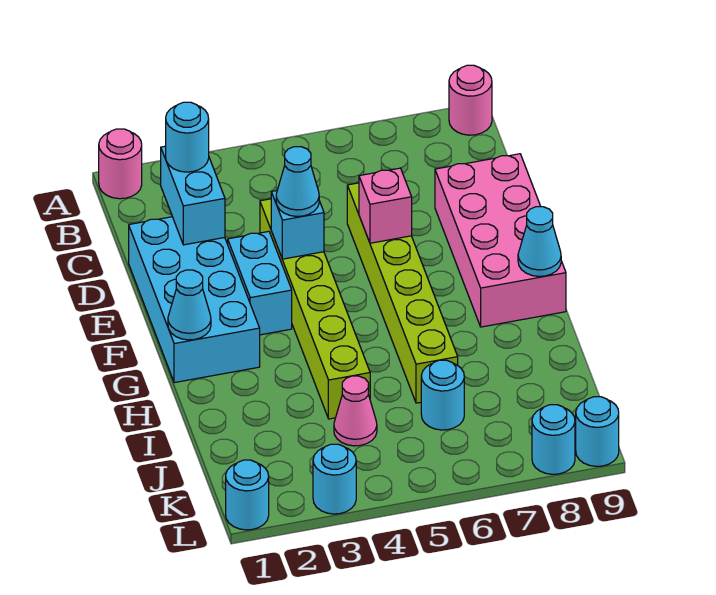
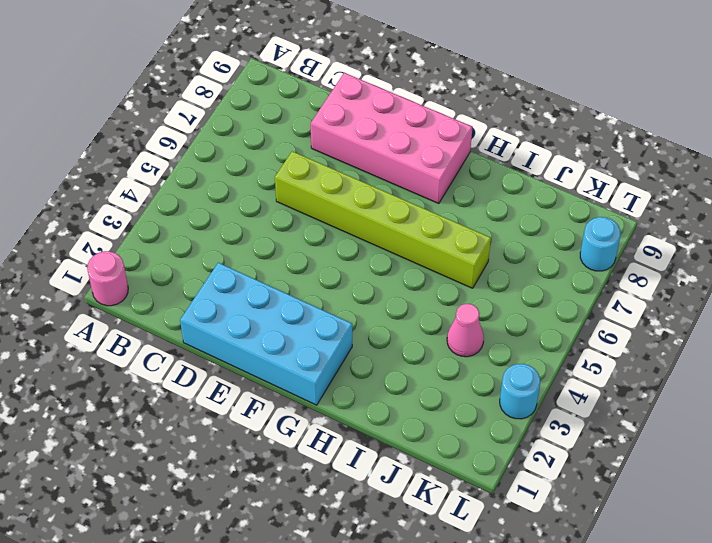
none -> pink 1x1 round brick [449,65,492,135]
none -> lime 1x6 brick [260,199,370,419]
none -> cyan 1x2 brick [228,231,292,335]

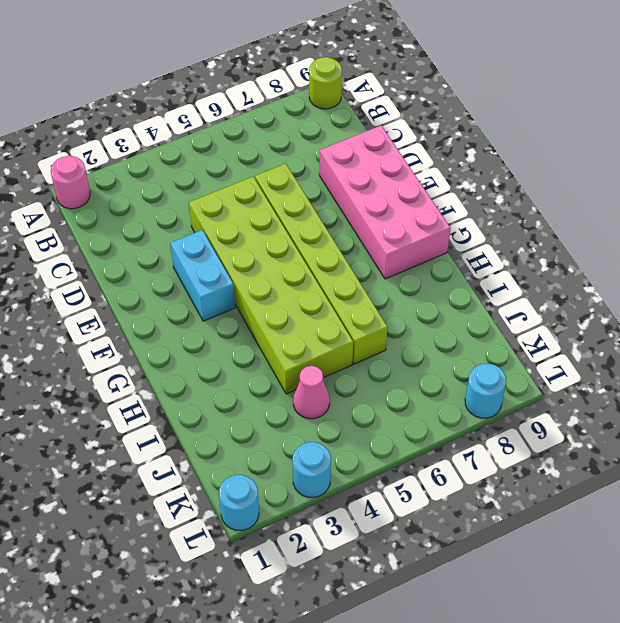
lime 1x1 round brick [309,57,342,109] -> pink 1x1 round brick [449,65,492,135]
lime 2x6 brick [189,177,353,394] -> lime 1x6 brick [260,199,370,419]
none -> cyan 2x4 brick [129,217,260,383]
none -> cyan 1x1 round brick [421,360,464,430]
none -> cyan 1x1 round brick [576,397,619,466]

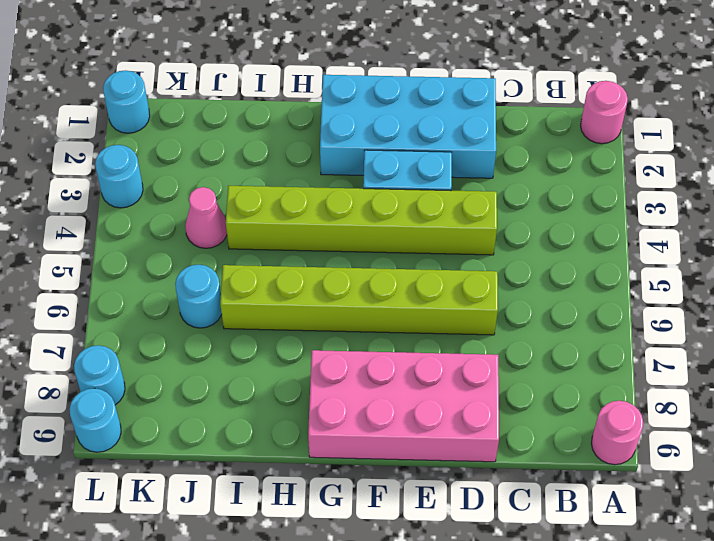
none -> cyan 1x2 brick [161,146,225,245]
none -> cyan 1x1 brick [271,191,324,259]
none -> pink 1x1 brick [359,168,412,243]

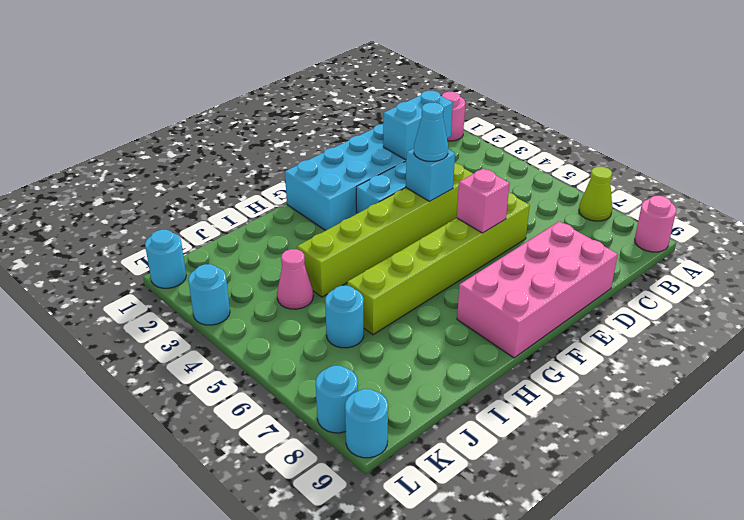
lime 1x1 cone [579,167,612,221] -> none
none -> cyan 1x1 cone [168,270,211,340]
none -> cyan 1x1 cone [518,207,561,276]
none -> cyan 1x1 round brick [166,102,209,172]

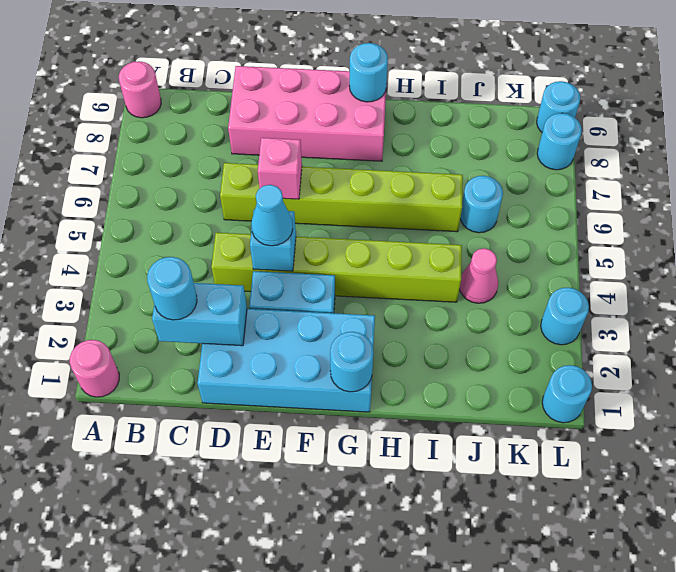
cyan 1x1 round brick [330,332,374,392] -> cyan 1x1 cone [168,270,211,340]
cyan 1x1 round brick [349,43,388,102] -> cyan 1x1 cone [518,207,561,276]

